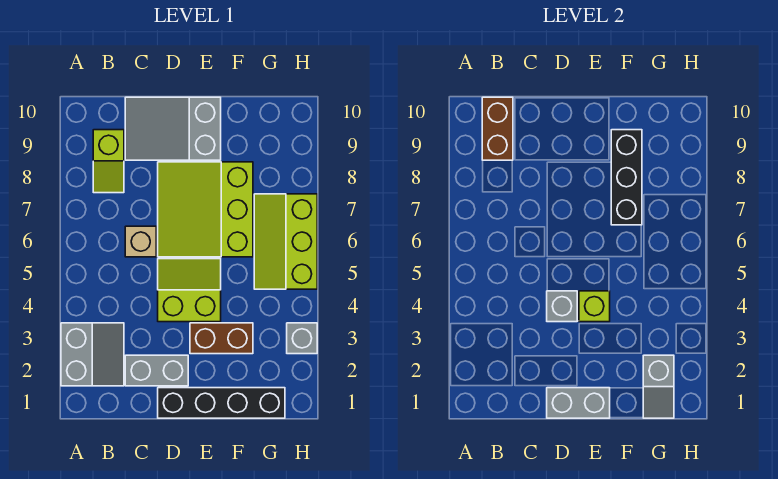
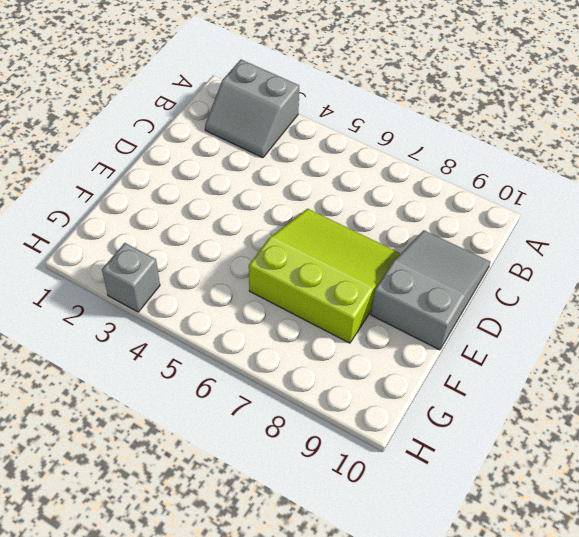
none -> lime 1x2 slope [93,130,124,193]
none -> grey 1x2 brick [125,355,188,386]
none -> tan 1x1 brick [125,226,156,257]

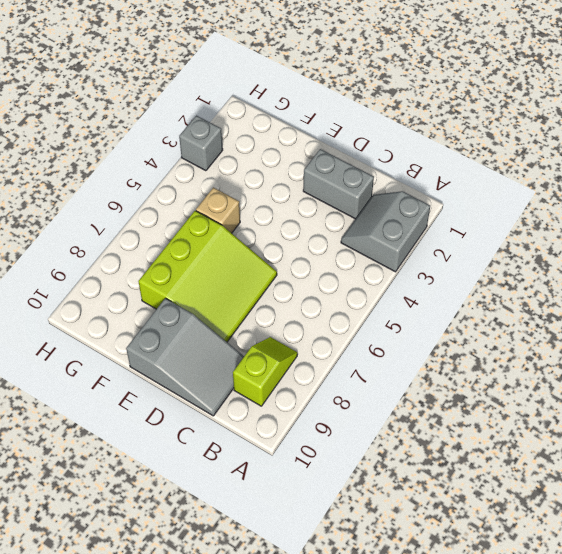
tan 1x1 brick [196,188,240,233] -> tan 1x1 brick moved to [125,226,156,257]
none -> black 1x4 brick [158,388,285,418]
none -> lime 2x2 slope [158,259,221,322]
none -> brown 1x2 brick [190,323,253,354]

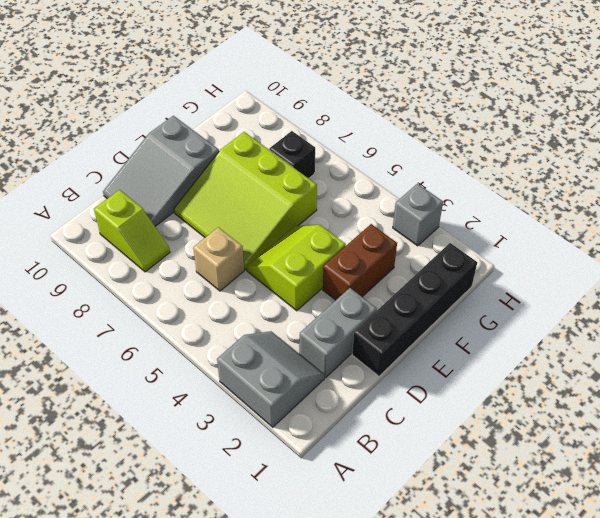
black 1x1 brick [269,131,315,178] -> lime 2x3 slope [254,194,317,289]
none -> brown 1x2 brick [482,97,513,160]
none -> grey 1x2 brick [547,388,610,418]
none -> grey 1x1 brick [547,291,577,322]

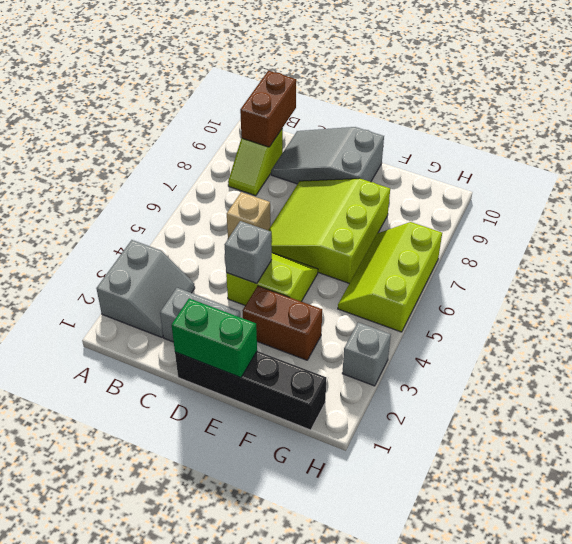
green 1x2 brick [172,298,257,378] -> grey 1x2 brick [547,388,610,418]
none -> lime 1x1 brick [579,291,610,322]
none -> black 1x3 brick [611,130,642,225]
none -> grey 1x2 slope [643,355,674,418]

